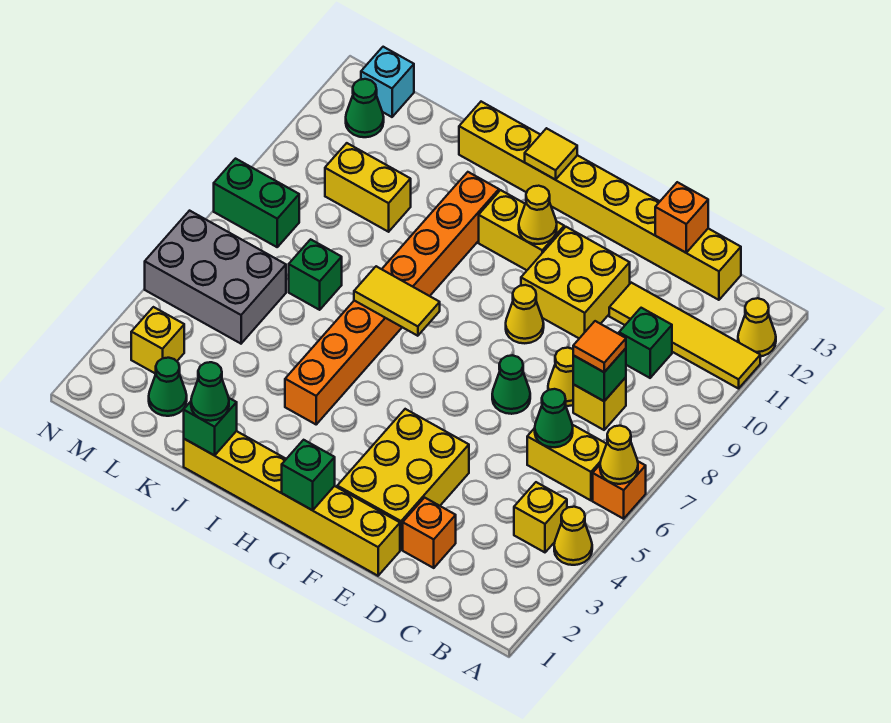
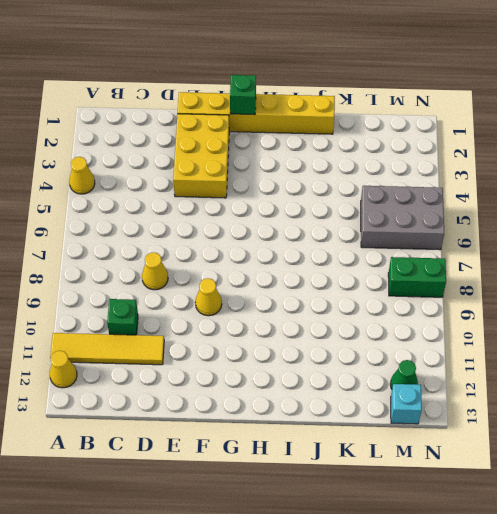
none -> orange 1x1 brick [593,462,646,519]
none -> yellow 1x1 brick [514,482,567,552]
none -> yellow 1x2 brick [527,425,606,500]
none -> yellow 1x1 brick [573,377,626,430]

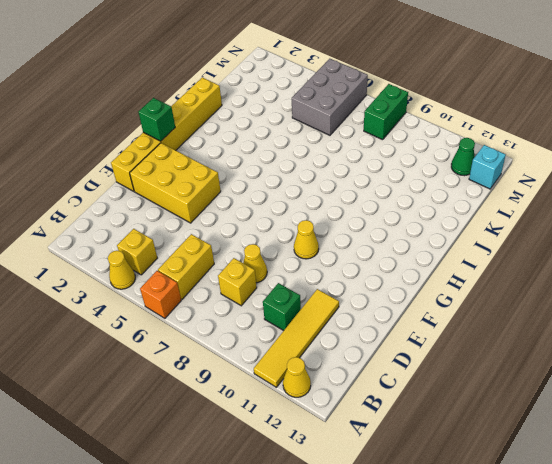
none -> yellow 1x8 brick [459,102,741,300]
none -> orange 1x1 brick [403,498,456,568]
none -> green 1x1 cone [492,355,530,414]
none -> yellow 2x2 brick [521,227,630,338]

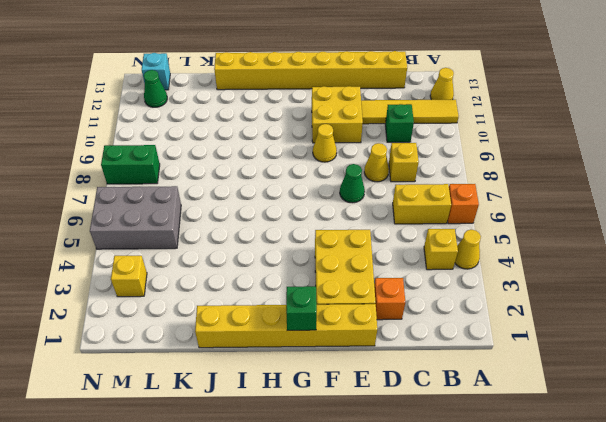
none -> yellow 1x2 brick [479,190,564,270]
none -> orange 1x8 brick [285,172,499,424]
none -> green 1x1 brick [289,239,342,310]
none -> yellow 1x2 brick [325,143,411,232]

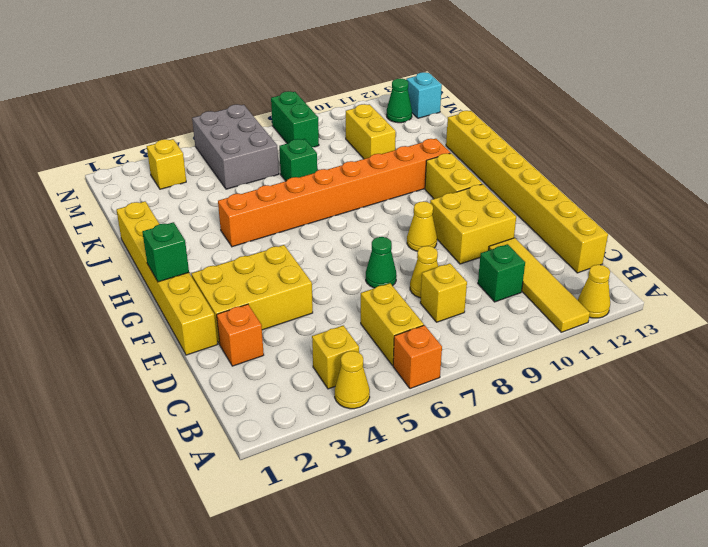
none -> green 1x1 cone [149,358,187,416]
none -> yellow 1x1 cone [600,426,638,484]
none -> green 1x1 cone [535,389,573,447]
none -> green 1x1 brick [573,348,626,401]

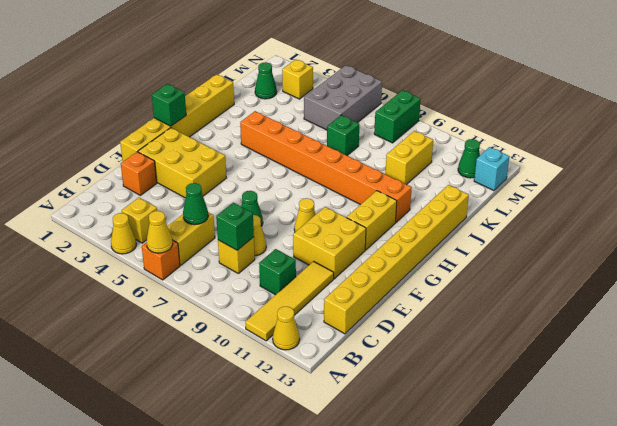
none -> orange 1x1 brick [655,182,708,253]
none -> yellow 1x1 cone [519,186,557,244]
none -> yellow 1x2 tile [354,266,440,336]
none -> yellow 1x1 tile [525,128,577,180]

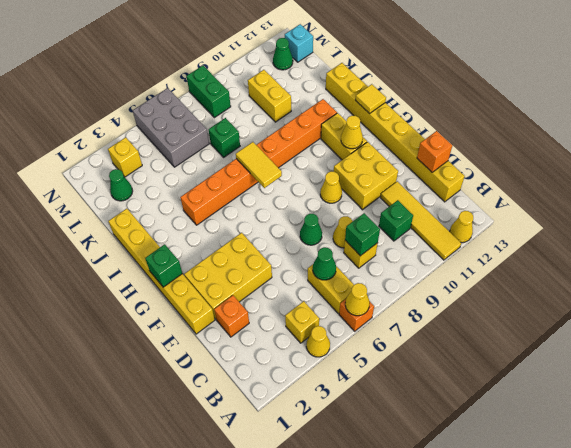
none -> green 1x1 brick [184,398,237,455]
none -> orange 1x1 tile [573,321,626,372]
none -> green 1x1 cone [191,362,229,421]

